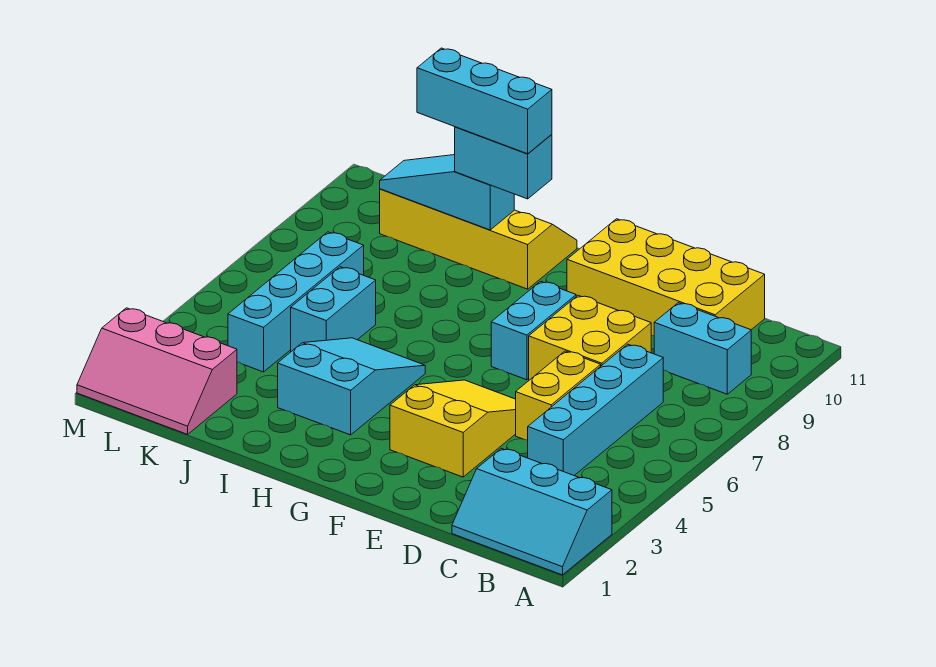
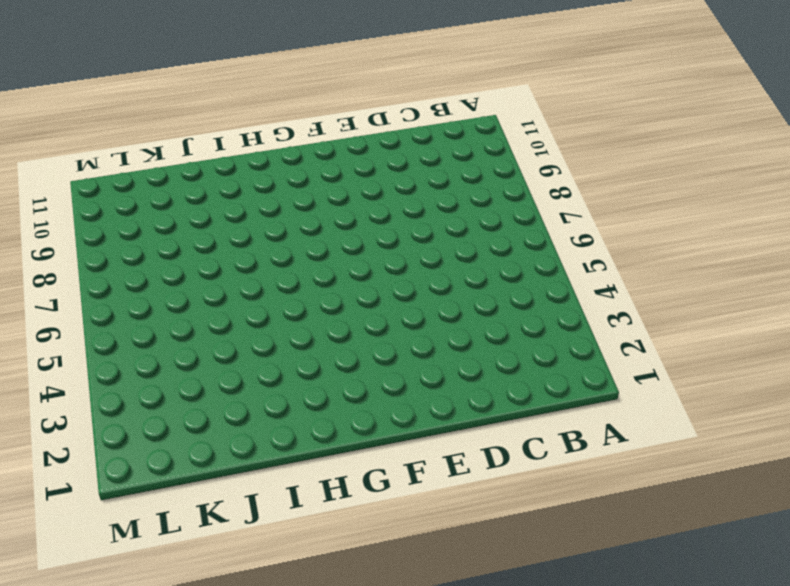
none -> cyan 2x3 slope [452,448,612,575]
none -> cyan 1x2 brick [654,303,751,394]
none -> cyan 1x4 brick [528,344,663,476]

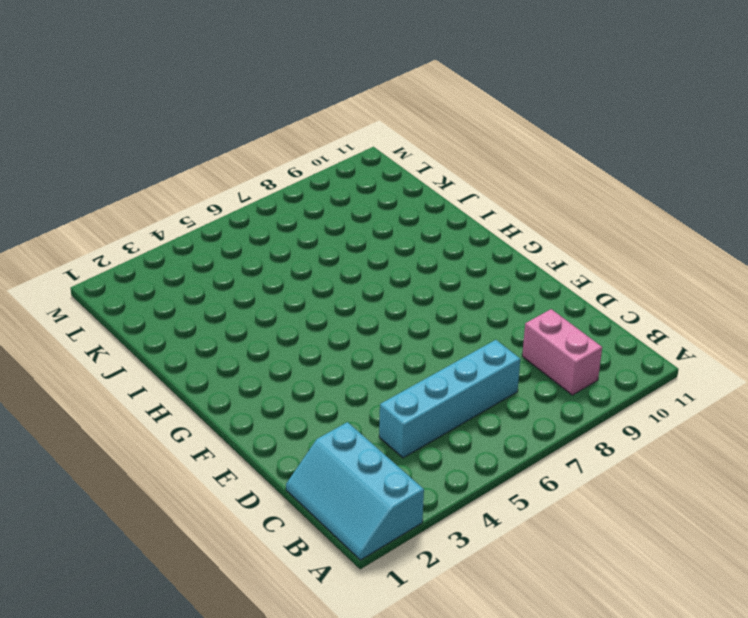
pink 1x2 brick [522,309,602,395] -> cyan 1x2 brick [654,303,751,394]
none -> yellow 2x4 brick [567,219,765,336]
none -> yellow 1x2 brick [516,351,601,440]
none -> yellow 2x2 brick [529,295,651,380]

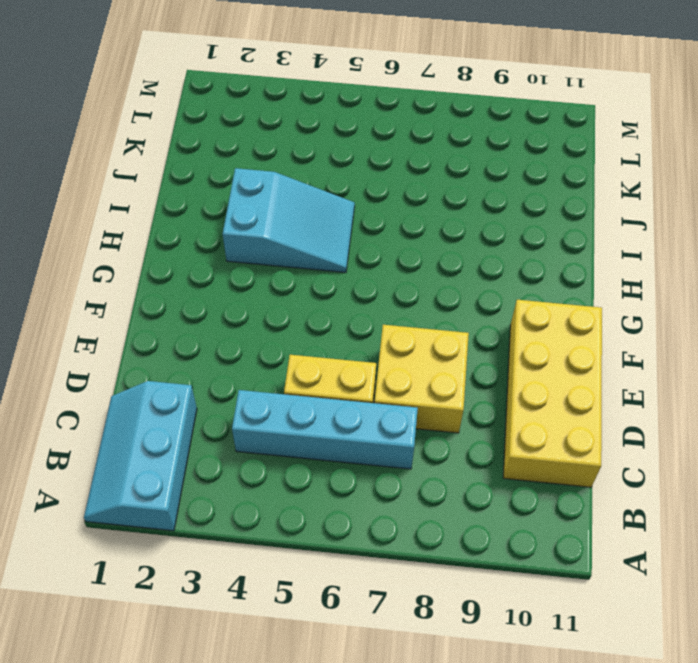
none -> cyan 1x2 brick [654,303,751,394]
none -> yellow 2x3 slope [390,380,516,477]
none -> cyan 1x2 brick [491,281,576,380]

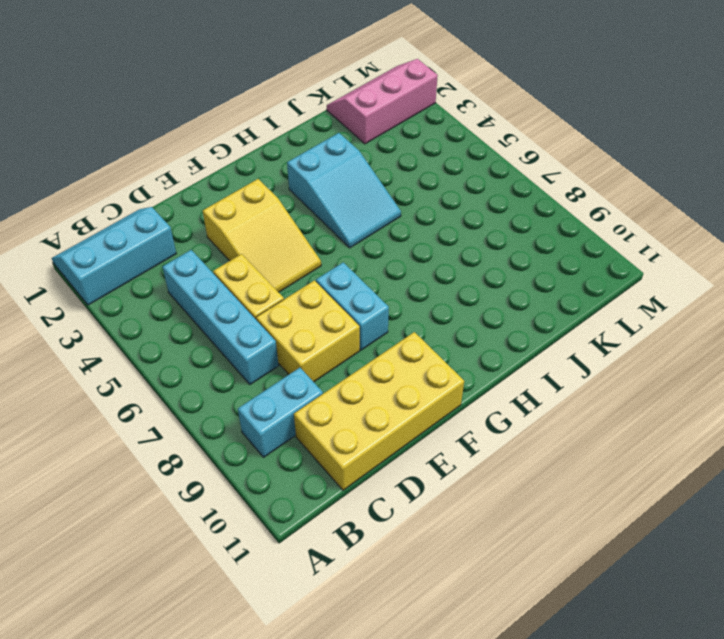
none -> yellow 2x4 slope [380,189,577,289]
none -> cyan 1x2 brick [291,267,376,352]
none -> cyan 1x4 brick [228,232,364,372]

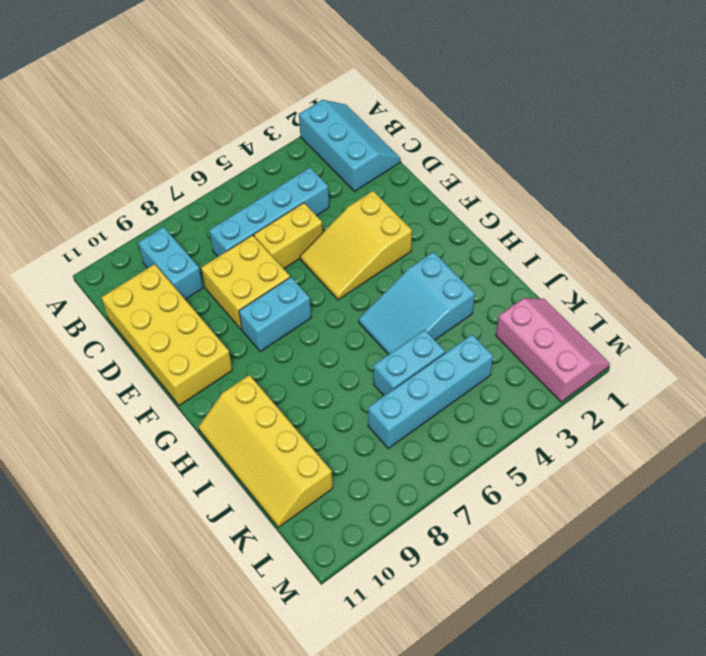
none -> cyan 1x3 slope [380,155,514,230]
none -> cyan 1x2 brick [455,127,552,199]
none -> cyan 1x3 brick [417,48,552,154]

